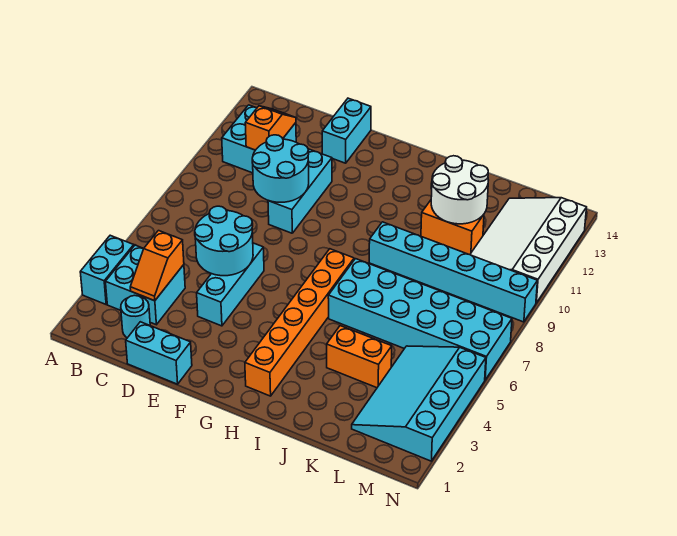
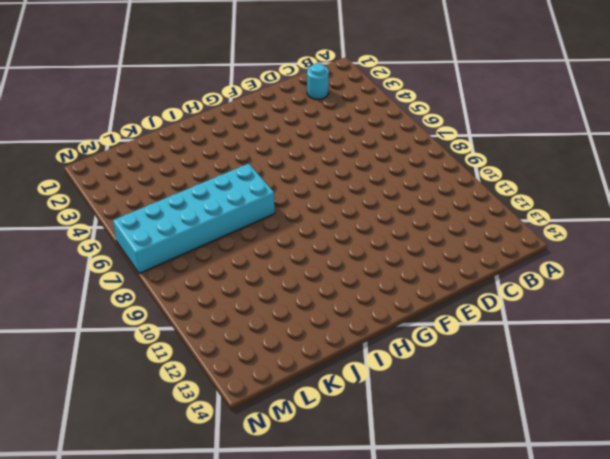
none -> cyan 1x2 brick [80,235,134,304]
none -> cyan 2x2 brick [106,245,185,325]
none -> cyan 2x2 brick [222,105,296,173]

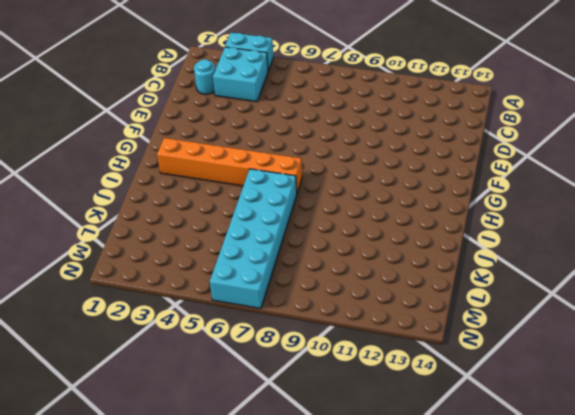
none -> cyan 2x2 brick [222,105,296,173]
none -> cyan 1x2 brick [126,322,192,384]
none -> cyan 1x3 brick [197,243,264,326]

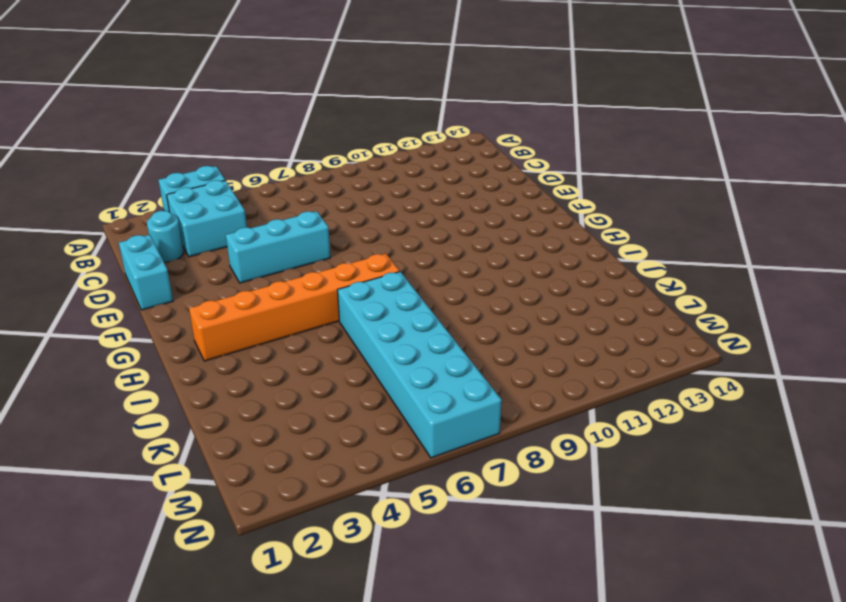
none -> cyan 2x2 brick [222,105,296,173]
none -> cyan 1x3 brick [268,149,332,233]
none -> cyan 1x2 brick [322,98,371,163]

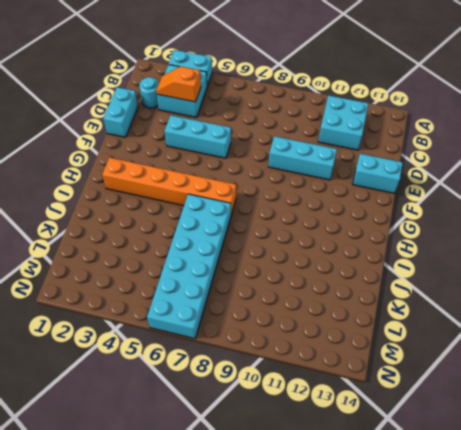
none -> cyan 1x6 brick [369,222,537,322]
none -> orange 1x2 brick [327,326,392,388]
none -> orange 1x2 brick [421,200,484,255]

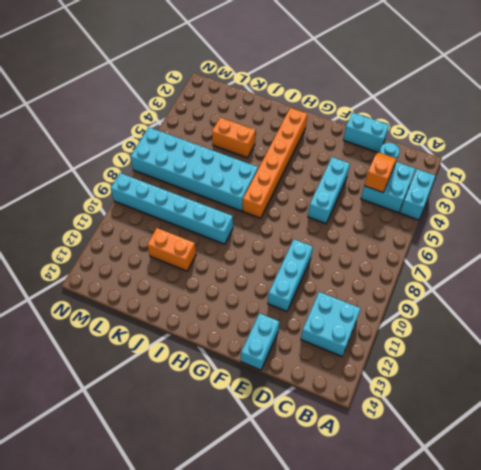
none -> cyan 3x4 slope [352,346,486,461]
none -> white 3x4 slope [470,198,587,303]
none -> orange 1x2 slope [245,106,296,150]

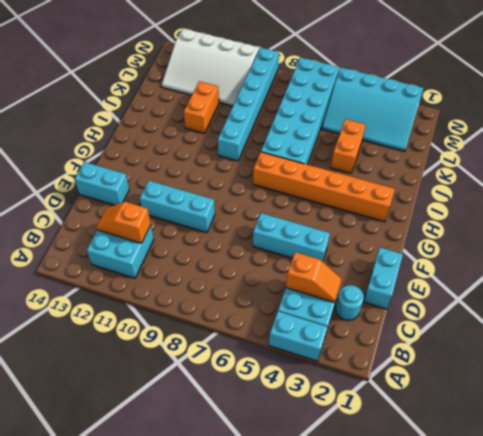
none -> cyan 2x2 round brick [195,206,253,276]
none -> cyan 2x2 round brick [252,135,309,202]
none -> white 2x2 round brick [431,156,488,224]

